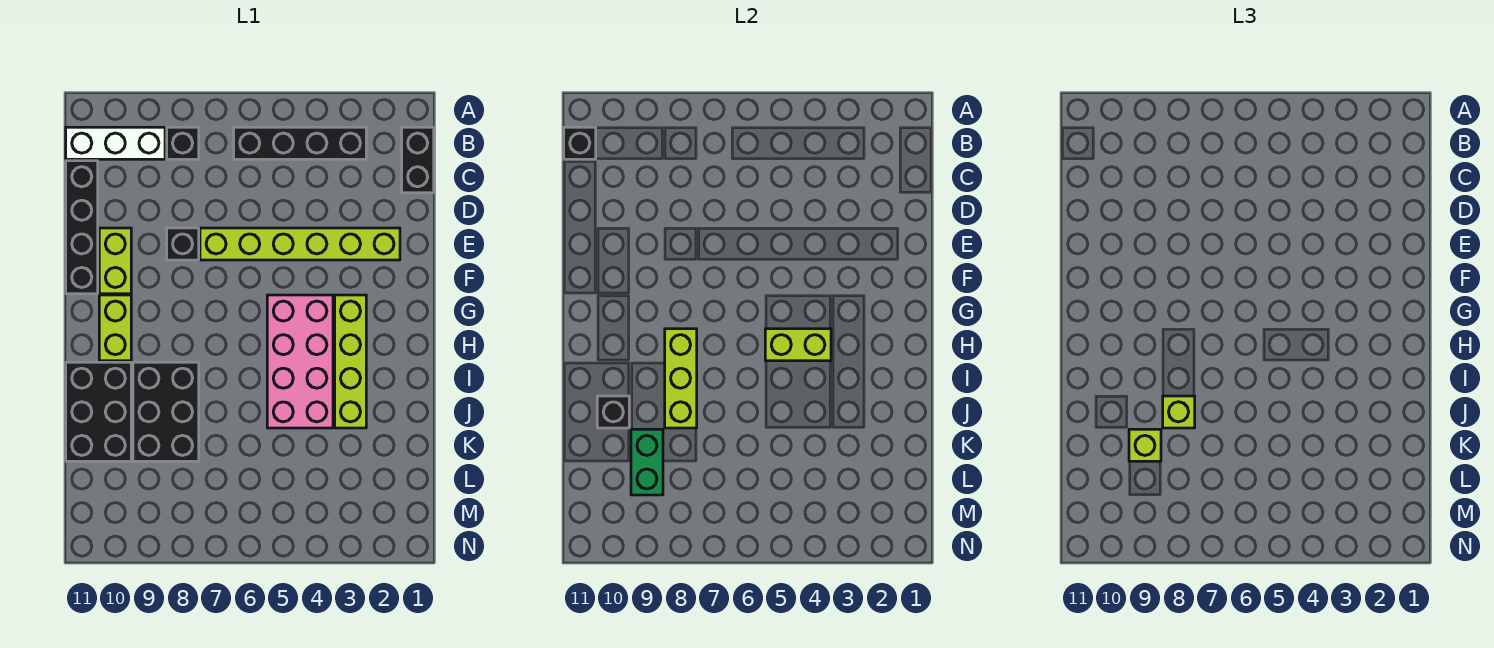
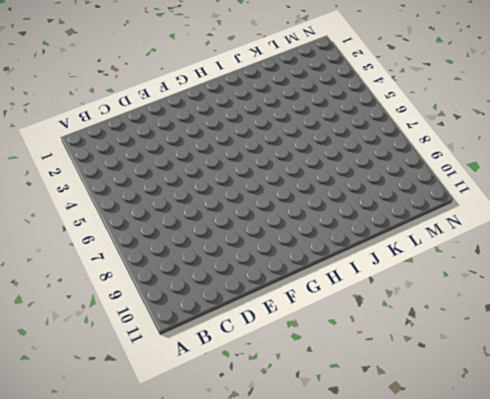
none -> black 1x2 brick [402,127,434,193]
none -> black 1x4 brick [234,127,366,159]
none -> black 1x1 brick [167,127,199,159]

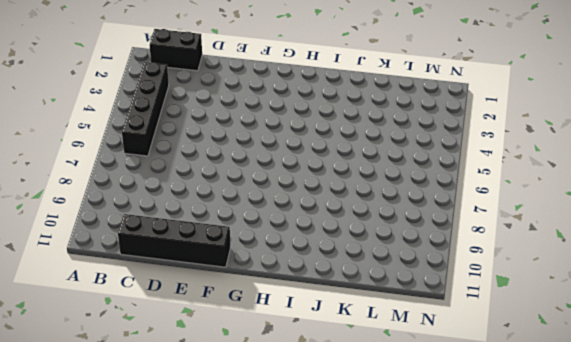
none -> black 1x1 brick [167,127,199,159]
none -> white 1x3 brick [66,127,165,159]
none -> lime 1x6 brick [200,228,400,260]

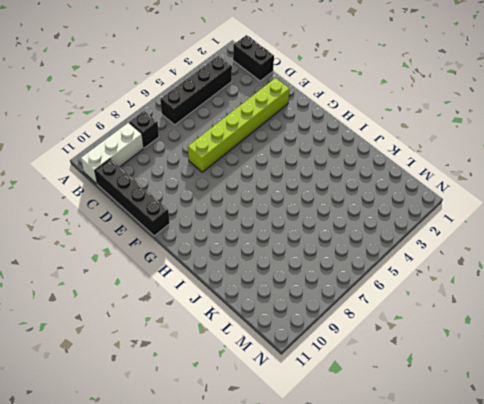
none -> black 1x1 brick [167,228,199,260]
none -> lime 1x2 brick [99,228,131,294]
none -> lime 1x4 brick [335,295,366,428]

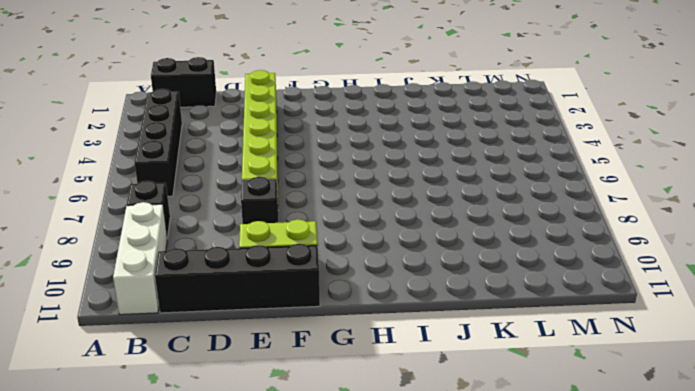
none -> lime 1x4 brick [335,295,366,428]
none -> pink 2x4 brick [267,295,333,428]
none -> lime 1x2 brick [99,295,131,361]

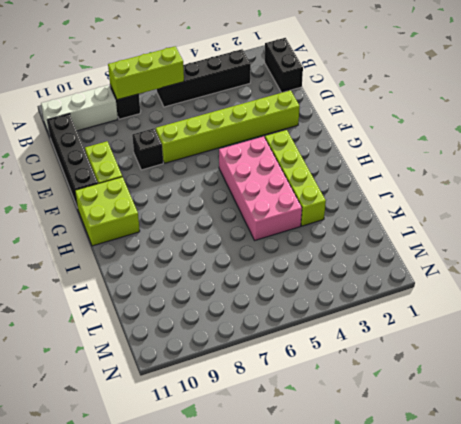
lime 1x3 brick [108,46,184,100] -> lime 1x3 brick turned to [665,329,697,428]
lime 2x2 brick [75,177,140,246] -> lime 1x2 brick [99,295,131,361]
none -> black 2x3 brick [133,362,199,461]
none -> black 2x3 brick [66,362,131,461]
none -> black 1x1 brick [564,127,596,159]

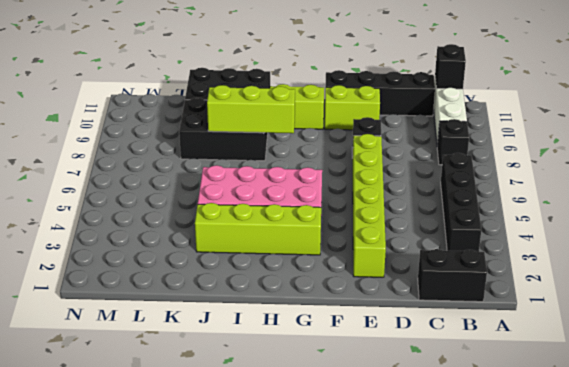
none -> lime 1x2 brick [765,329,831,361]
none -> black 1x1 brick [597,396,629,428]
none -> green 1x2 brick [631,429,663,495]

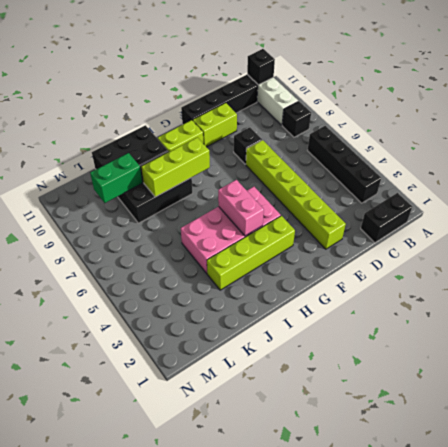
pink 1x2 brick [218,180,264,236] -> lime 1x2 brick [765,329,831,361]
none -> black 1x1 brick [597,396,629,428]
none -> lime 1x1 brick [1163,396,1195,428]
none -> lime 1x1 brick [1129,429,1161,461]

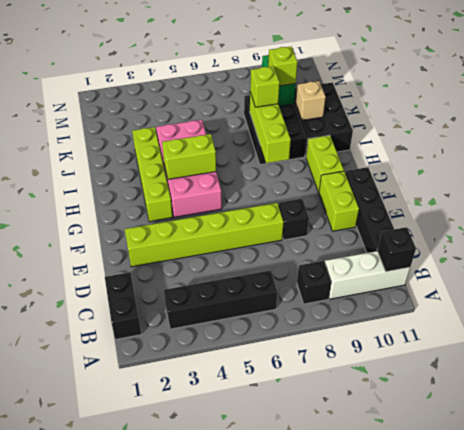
tan 1x1 brick [295,81,326,121] -> black 1x1 brick [597,396,629,428]

